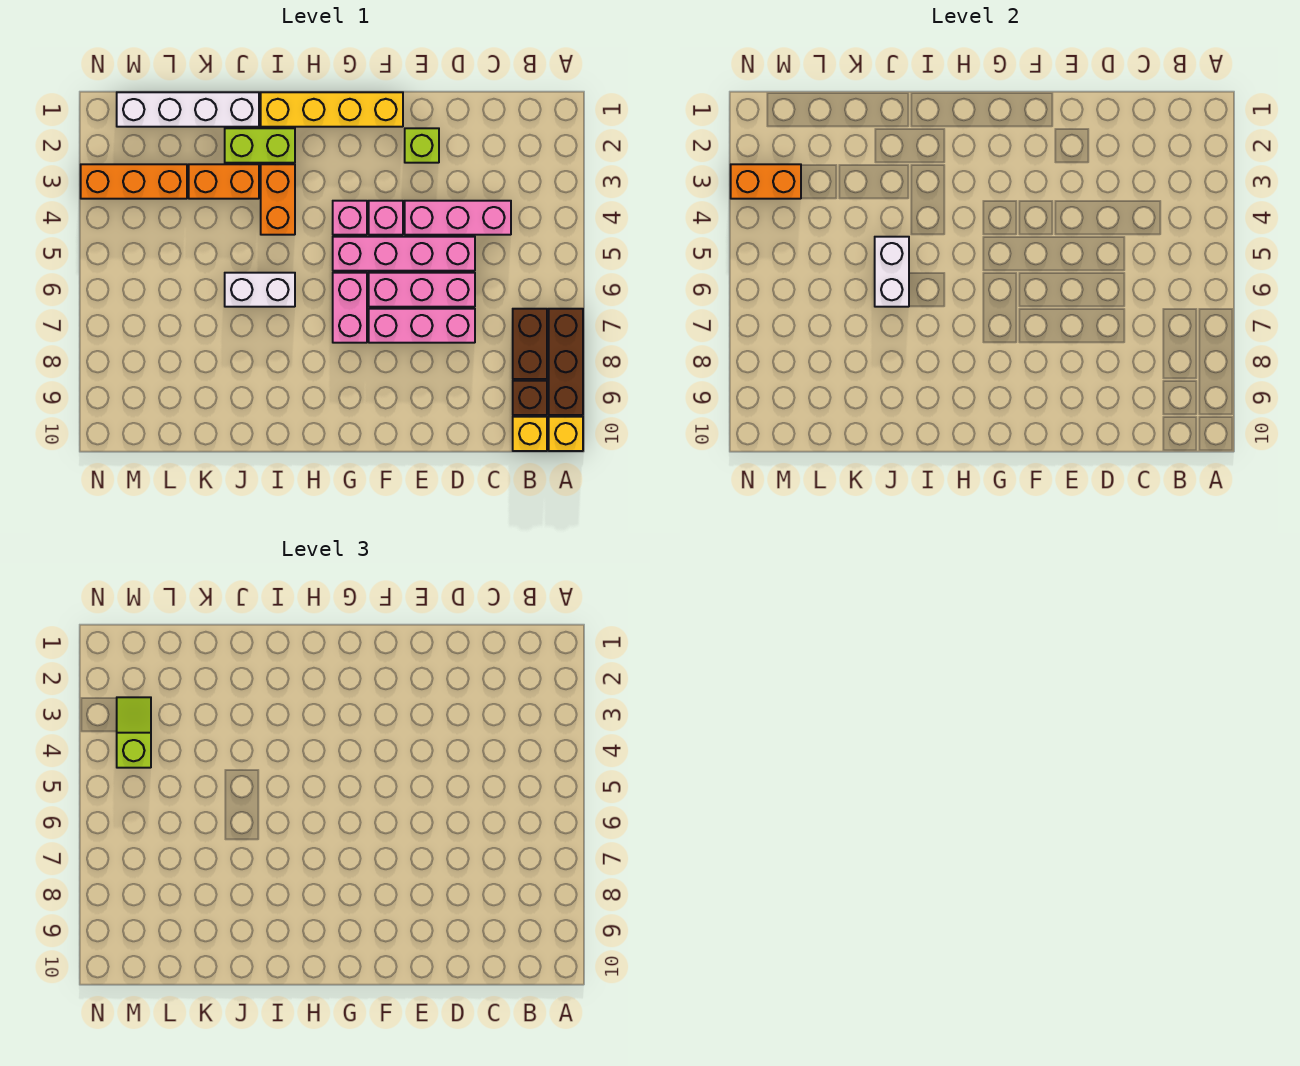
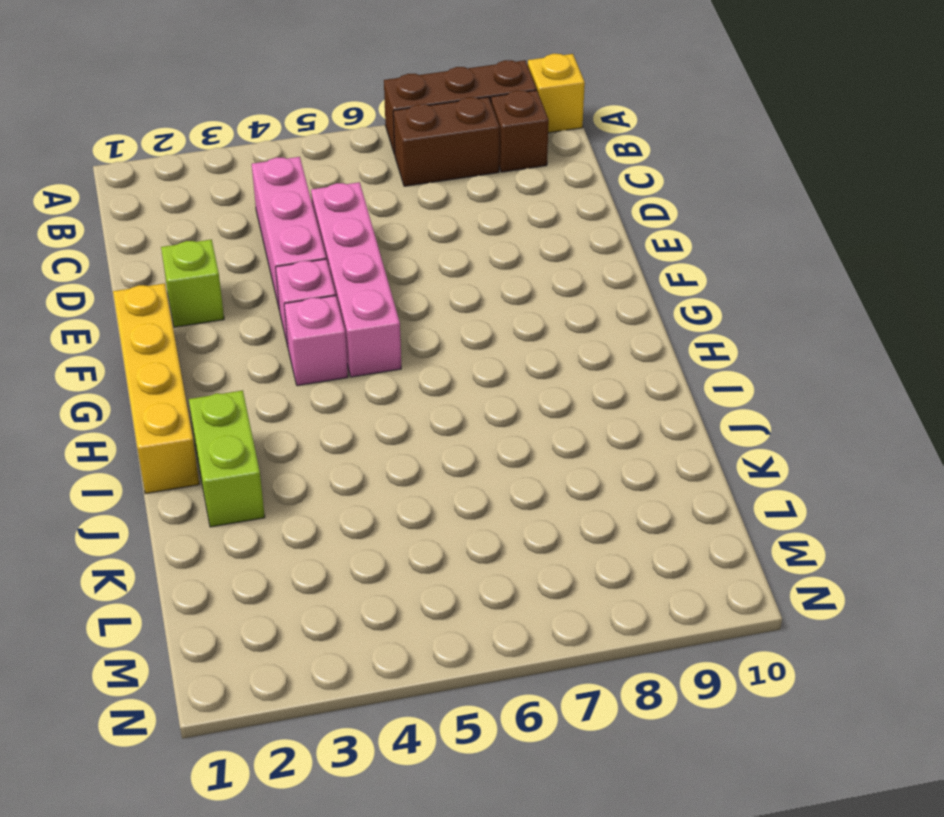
none -> yellow 1x1 brick [513,417,547,451]
none -> pink 1x3 brick [369,273,475,307]
none -> pink 1x3 brick [369,309,475,343]

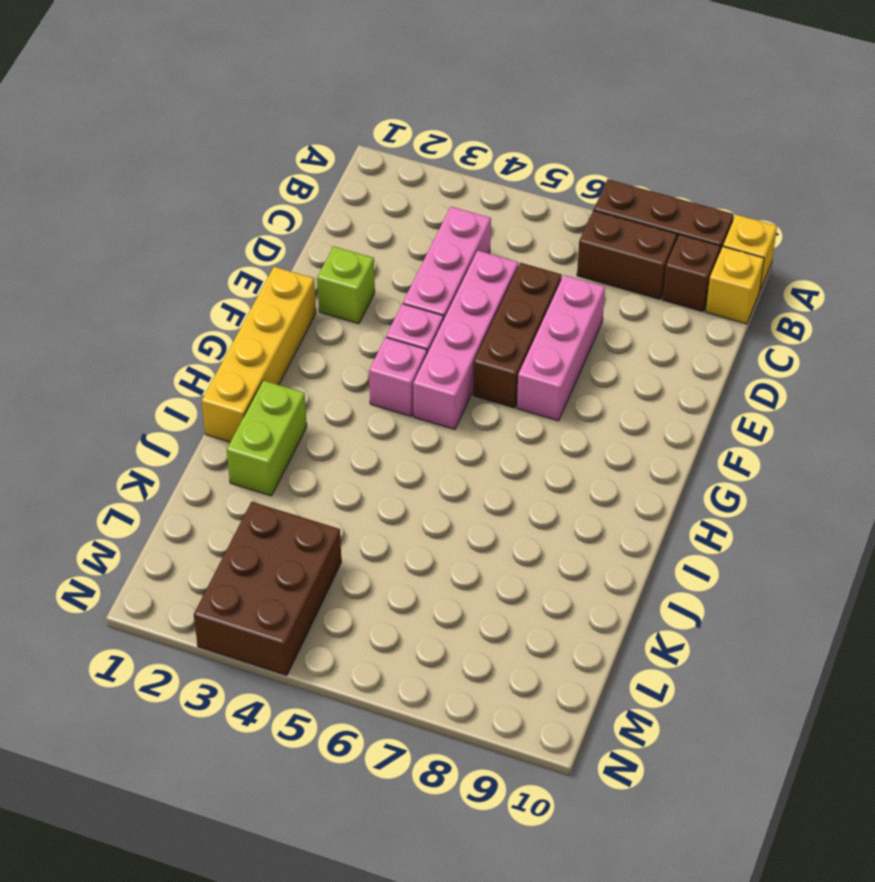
brown 1x3 brick [473,263,562,408] -> pink 1x3 brick [369,273,475,307]
brown 2x3 brick [194,502,341,676] -> orange 1x3 brick [81,164,187,199]
none -> pink 1x2 brick [333,273,367,343]
none -> orange 1x2 brick [261,164,295,235]
none -> white 1x2 brick [225,273,295,307]

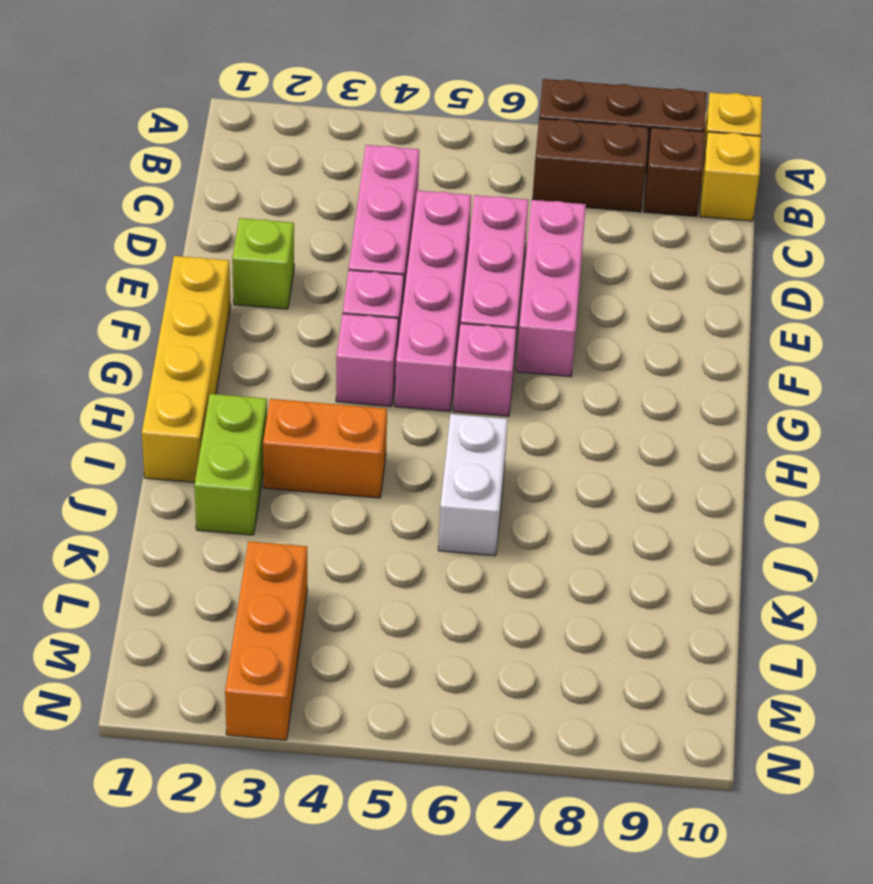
pink 1x1 brick [453,324,516,416] -> pink 1x2 brick [333,273,367,343]
none -> white 1x4 brick [117,92,259,127]
none -> orange 1x2 brick [189,164,259,199]
none -> white 1x2 brick [875,237,909,307]

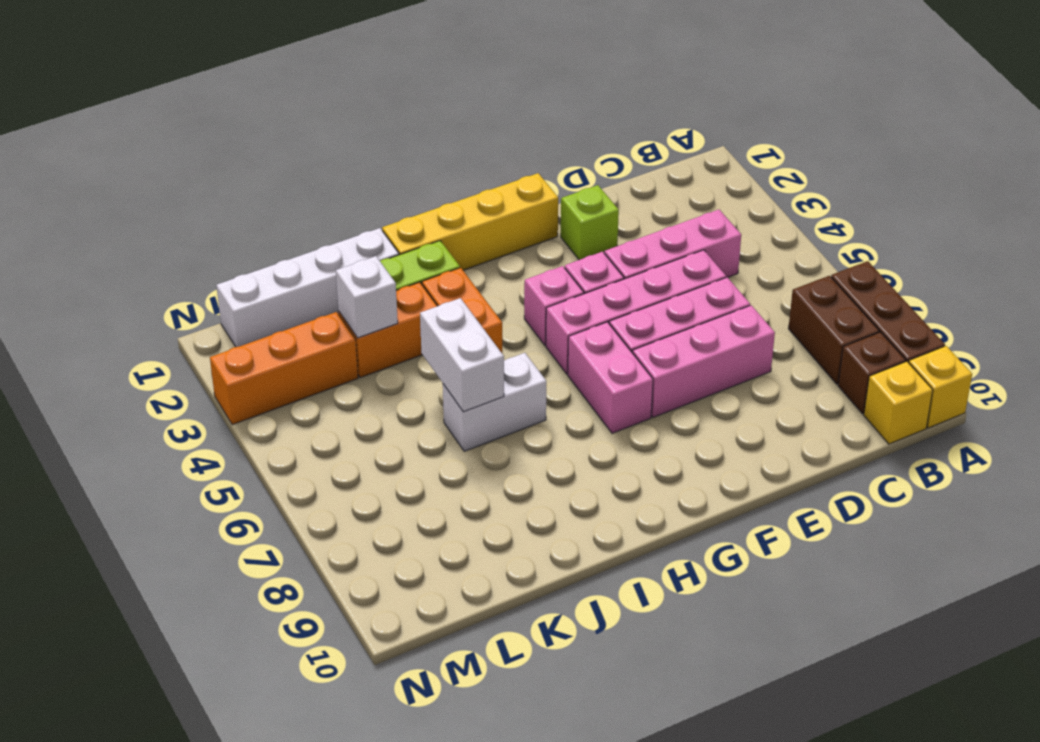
white 1x1 brick [336,256,398,338] -> none
none -> orange 1x2 brick [731,164,801,199]
none -> lime 1x2 slope [117,697,151,768]

